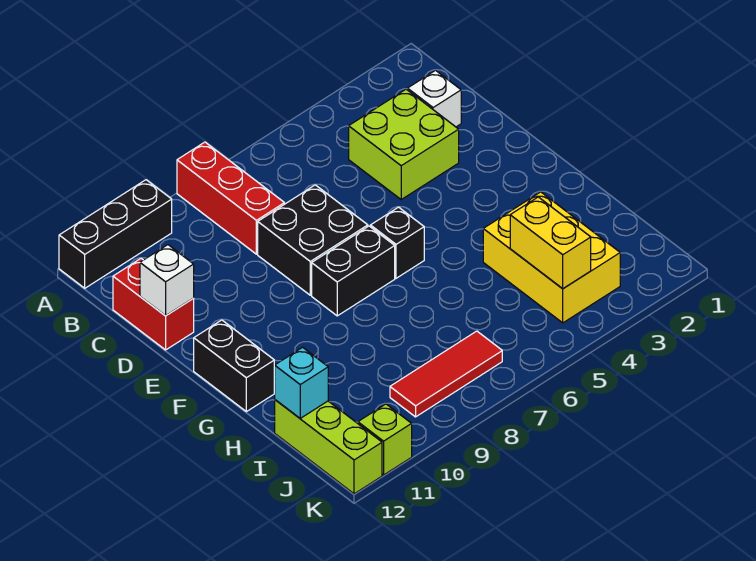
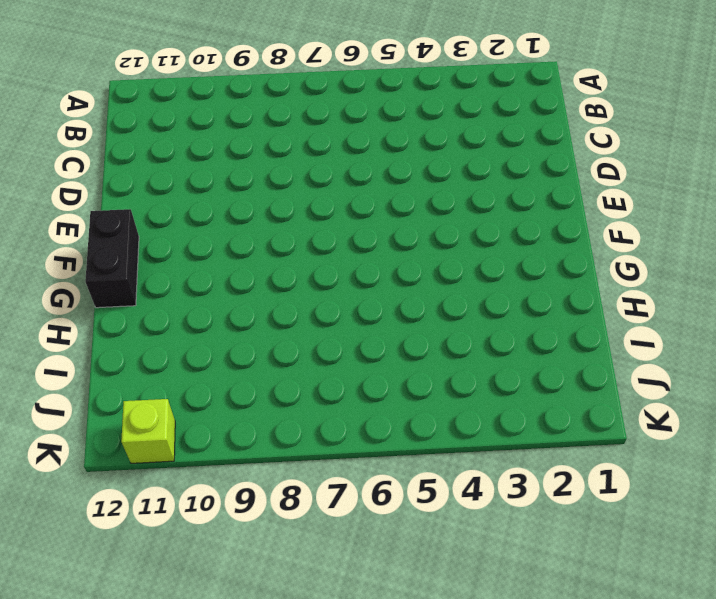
none -> red 1x3 brick [177,142,284,254]
none -> black 1x3 brick [59,180,172,288]
none -> white 1x1 brick [408,70,461,127]

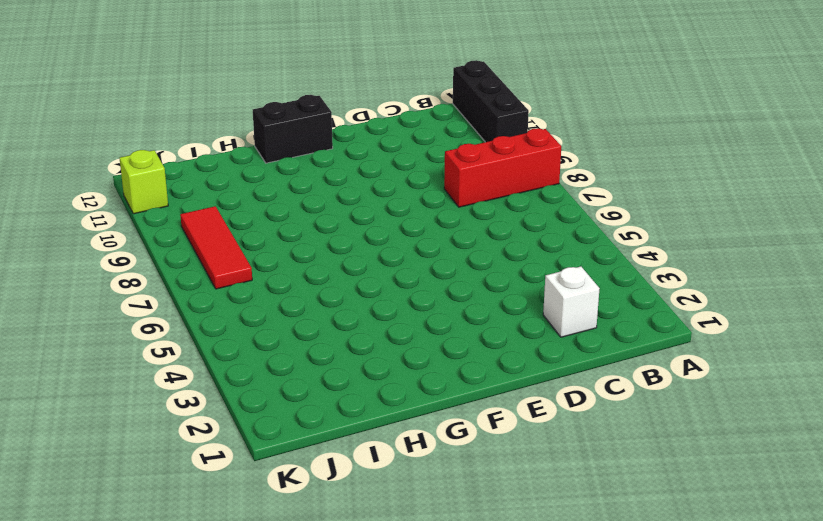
none -> lime 2x2 brick [349,89,459,199]
none -> red 1x2 brick [113,259,194,350]
none -> black 2x2 brick [258,185,368,295]

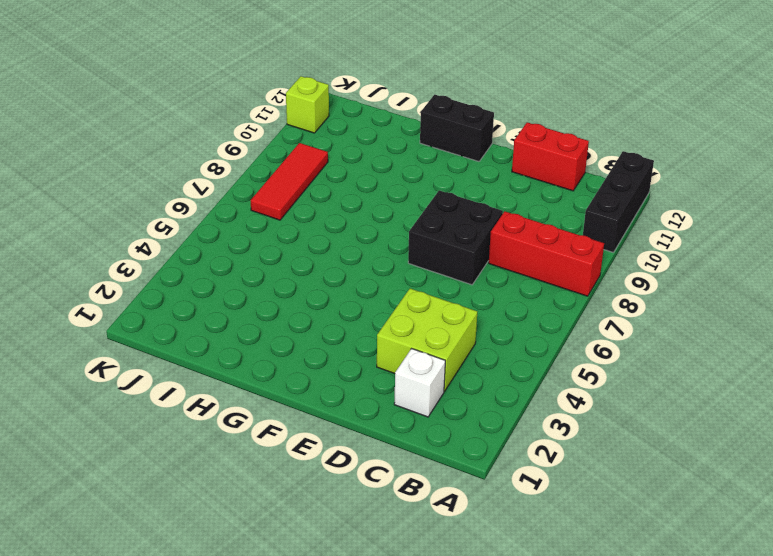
none -> black 1x1 brick [371,207,424,278]
none -> black 1x2 brick [312,226,395,316]
none -> yellow 2x3 brick [483,192,620,323]

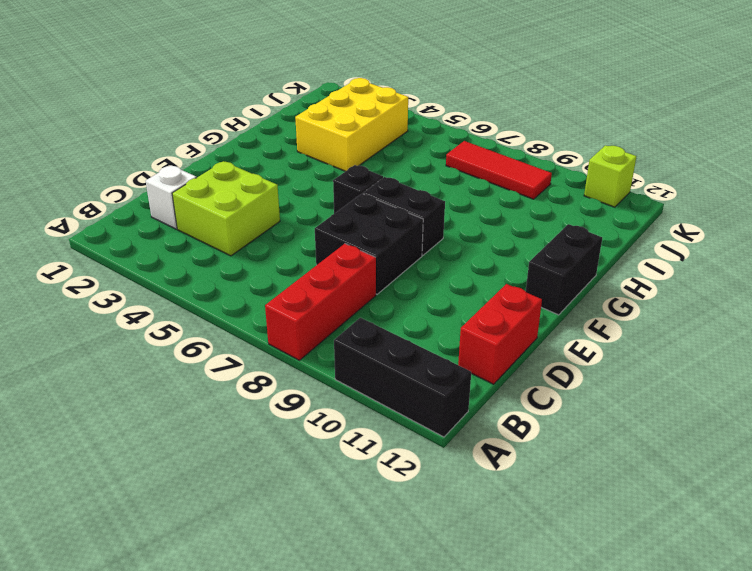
none -> lime 1x3 brick [275,400,382,494]
none -> white 1x1 brick [140,245,194,316]
none -> yellow 1x2 brick [510,197,591,289]

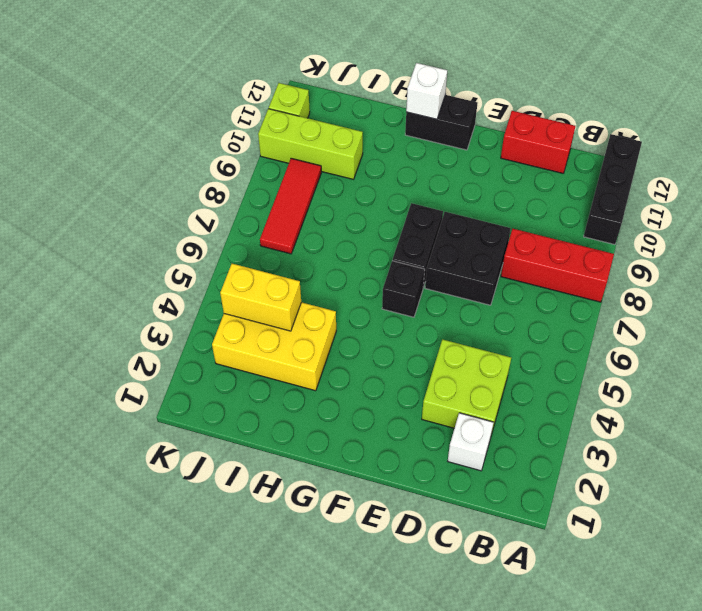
white 1x1 brick [406,63,447,119] -> white 1x1 brick moved to [140,245,194,316]
lime 1x3 brick [258,109,363,179] -> lime 1x3 brick moved to [275,400,382,494]
none -> cyan 1x1 brick [274,347,328,418]

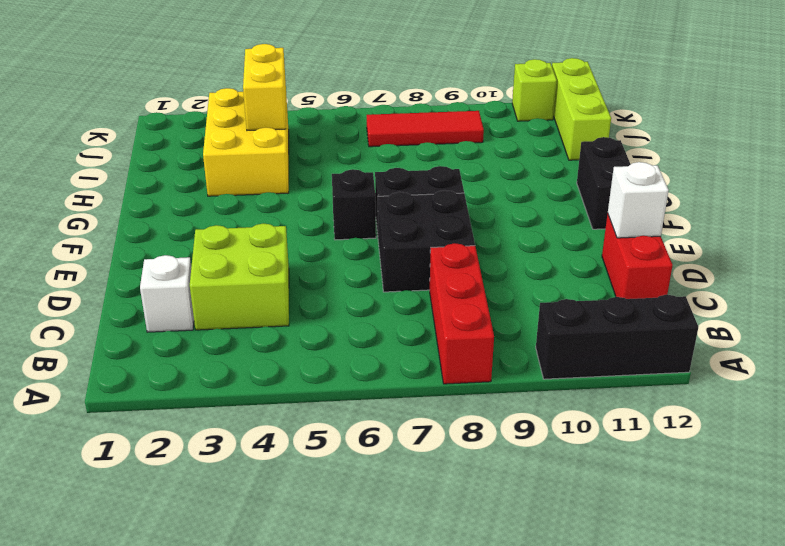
none -> cyan 1x1 brick [274,347,328,418]

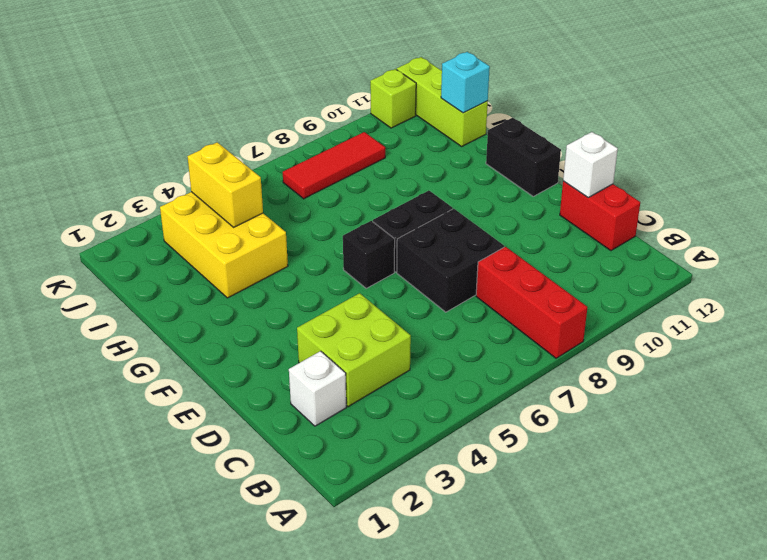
none -> black 1x3 brick [59,180,172,288]

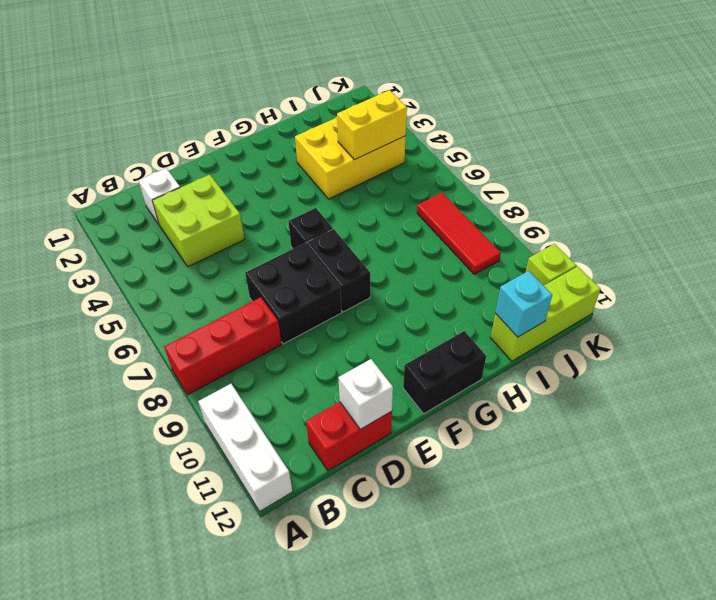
white 1x3 brick [198,384,293,511] -> black 1x3 brick [59,180,172,288]

